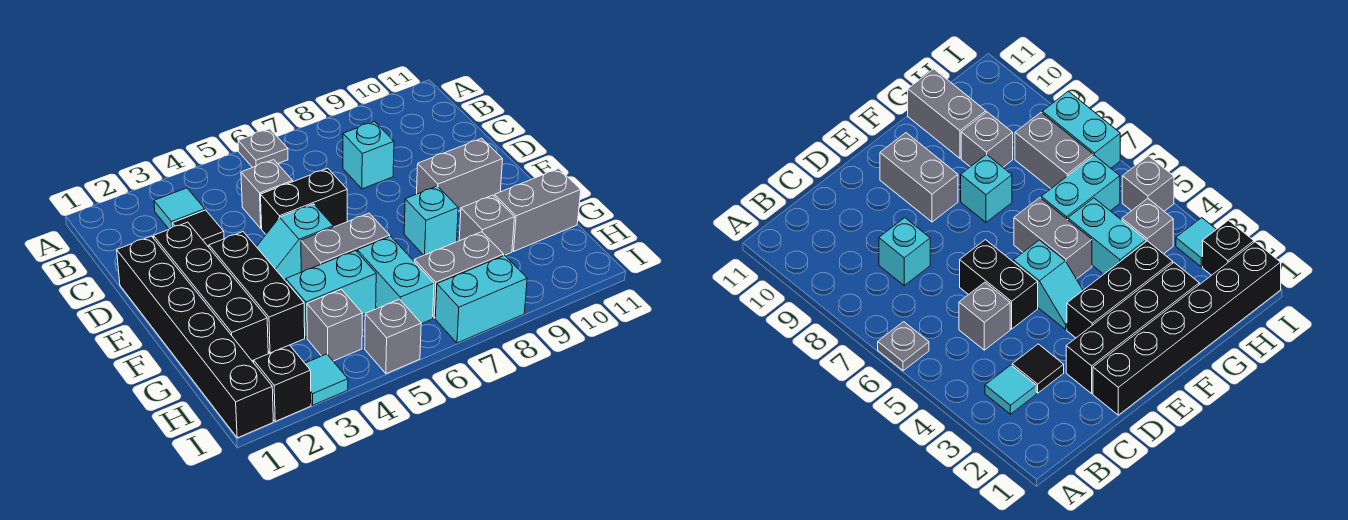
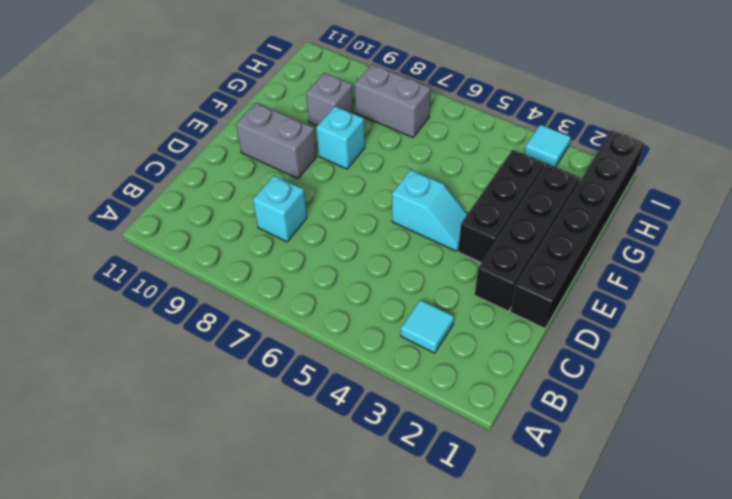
none -> grey 1x1 plate [238,129,288,167]
none -> black 1x1 tile [172,210,224,247]
none -> grey 1x1 brick [241,160,293,228]

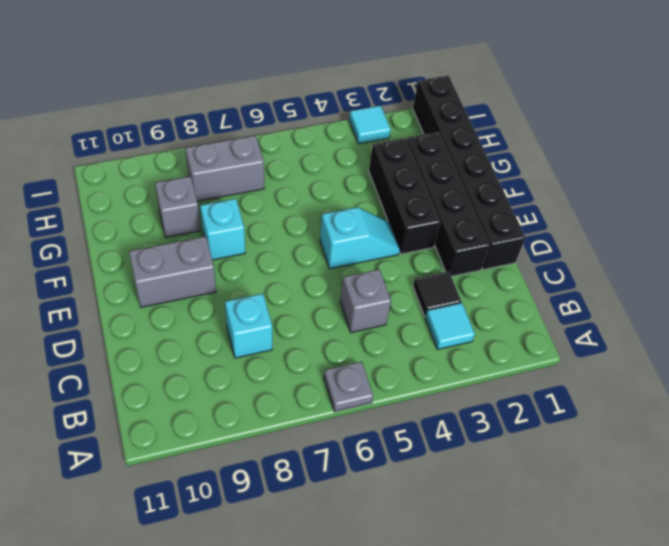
none -> black 1x2 brick [261,168,347,234]
none -> grey 1x2 brick [301,213,390,272]
none -> cyan 1x2 brick [286,251,376,338]

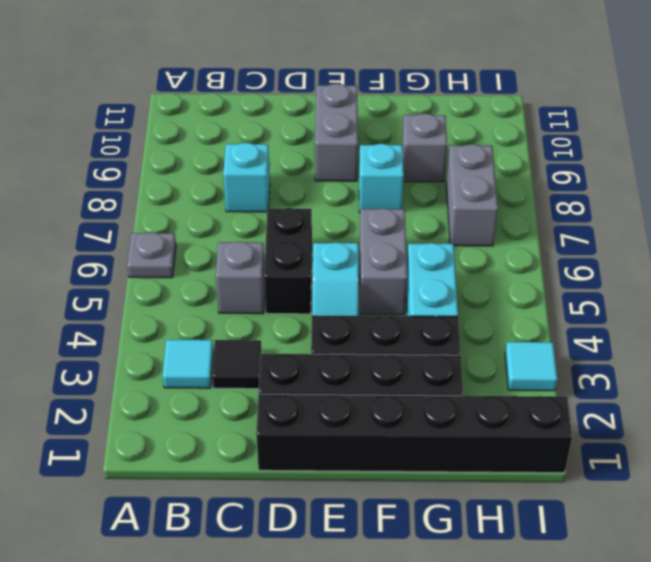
none -> cyan 1x2 brick [357,236,434,324]
none -> grey 1x2 brick [494,169,581,251]
none -> grey 1x1 brick [307,289,362,361]

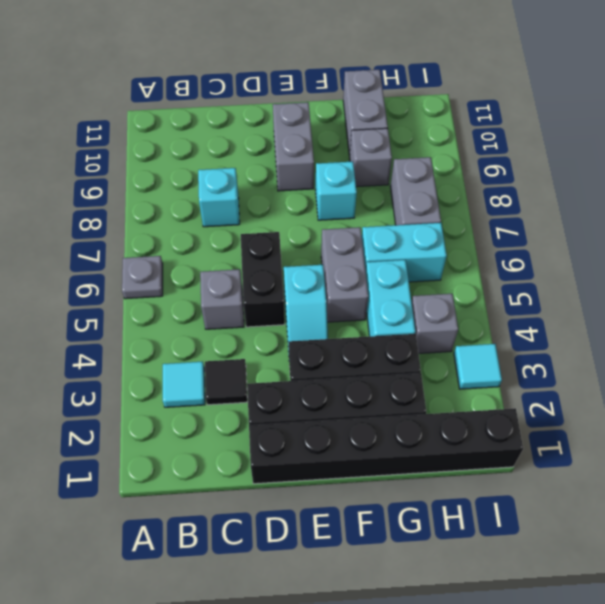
none -> black 1x1 brick [253,345,311,421]
none -> grey 1x1 brick [365,299,421,374]
none -> cyan 1x2 brick [435,255,527,343]

